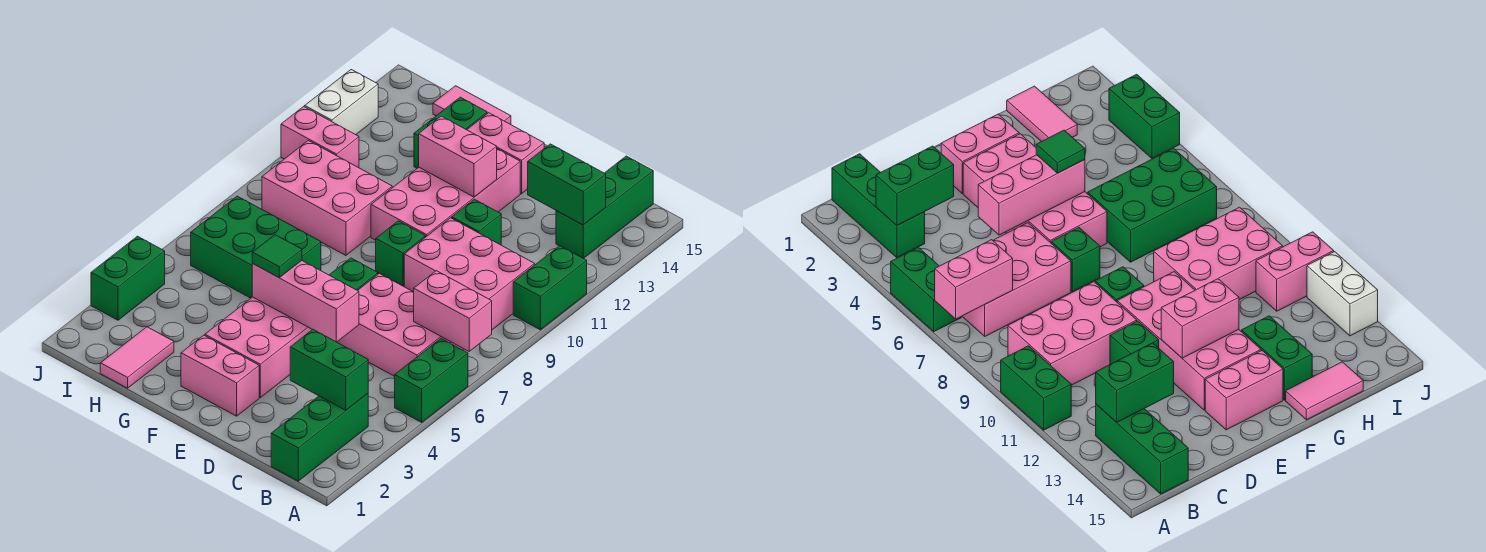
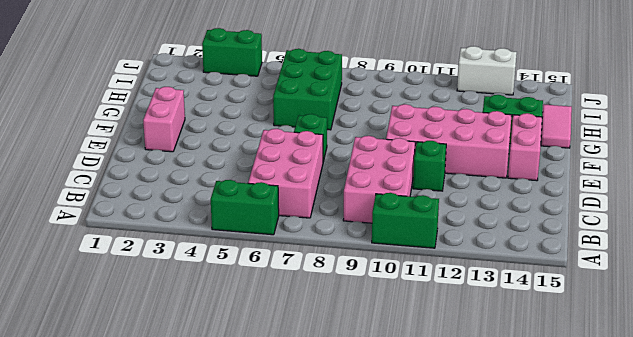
none -> green 1x3 brick [271,394,368,481]
none -> green 1x3 brick [556,156,653,258]
none -> pink 2x4 brick [205,297,312,398]

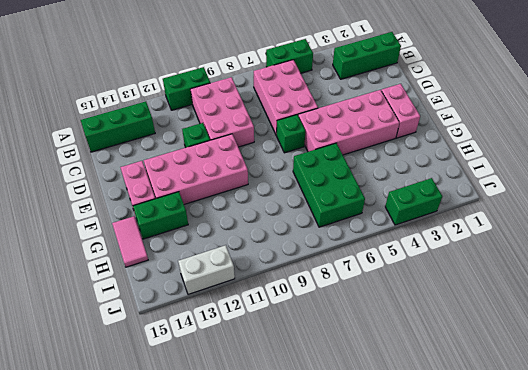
none -> green 1x1 brick [376,221,425,286]
none -> pink 2x3 brick [262,141,392,255]
none -> pink 1x2 tile [100,327,174,388]

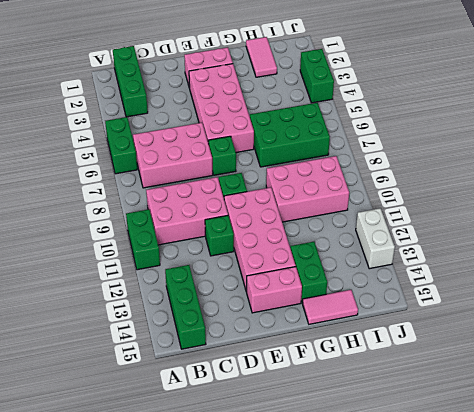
none -> pink 1x2 brick [281,107,359,168]
none -> pink 1x2 brick [414,271,492,351]
none -> green 1x2 brick [290,330,368,410]

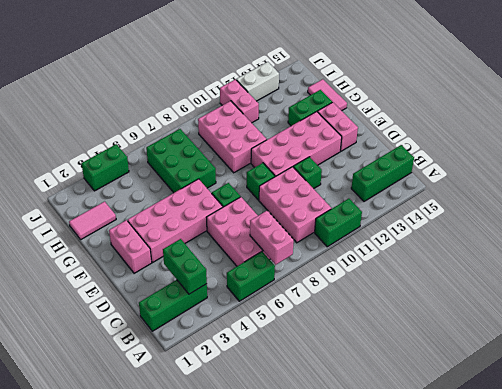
none -> green 1x2 brick [528,144,606,225]
none -> pink 1x3 brick [252,261,359,342]
none -> pink 1x2 brick [419,116,497,197]

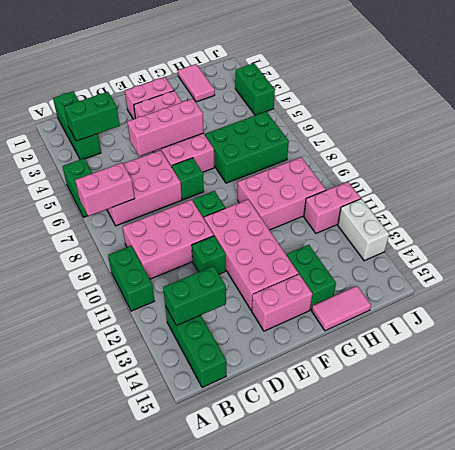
none -> pink 1x2 brick [419,116,497,197]
none -> green 1x1 tile [252,235,302,278]

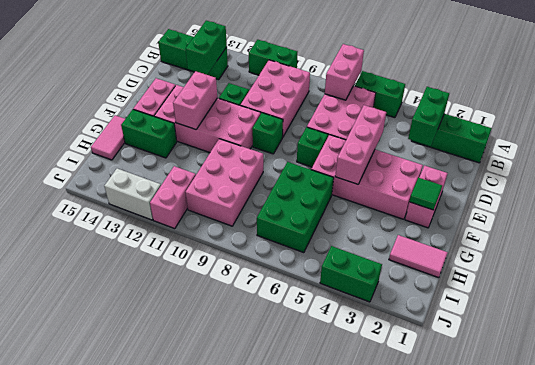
green 1x1 tile [409,178,442,210] -> green 1x1 tile moved to [252,235,302,278]

